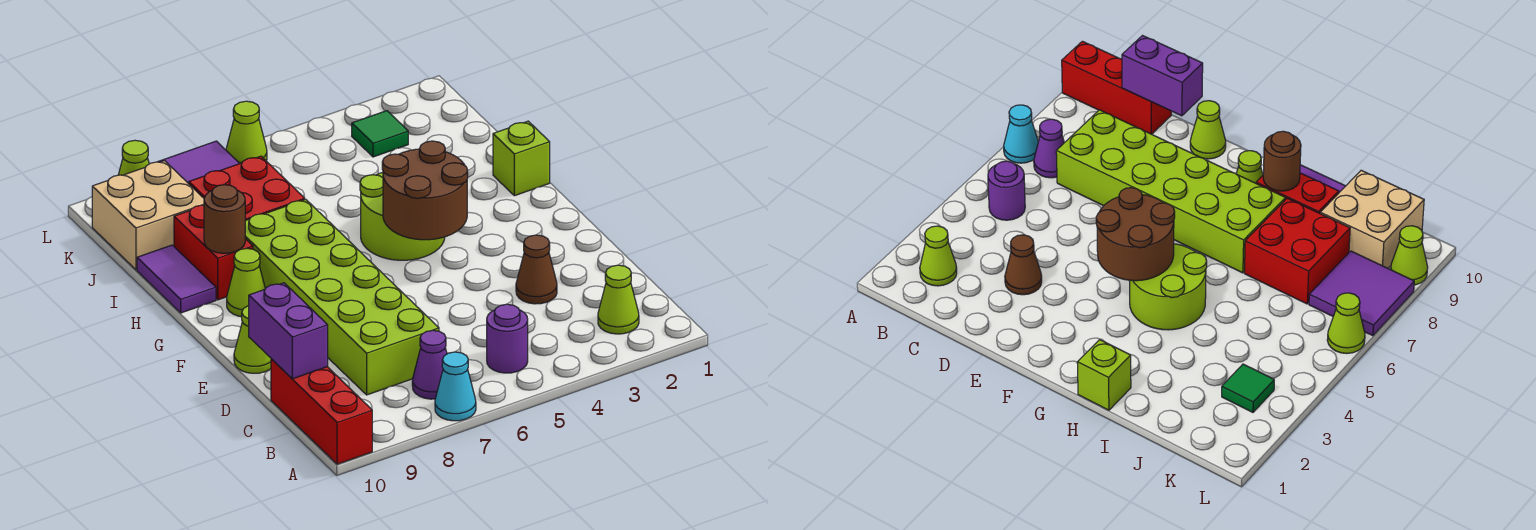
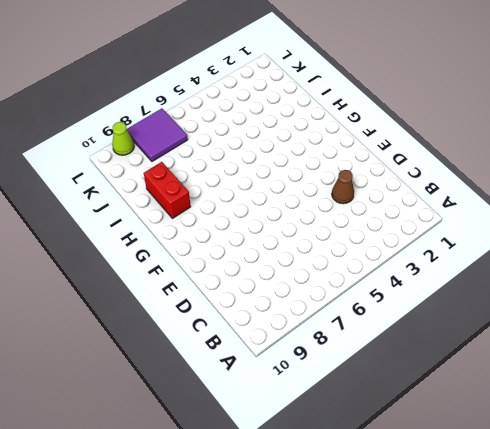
none -> cyan 1x1 cone [435,352,476,421]
none -> red 1x3 brick [271,359,372,464]
none -> lime 1x1 cone [598,265,639,334]

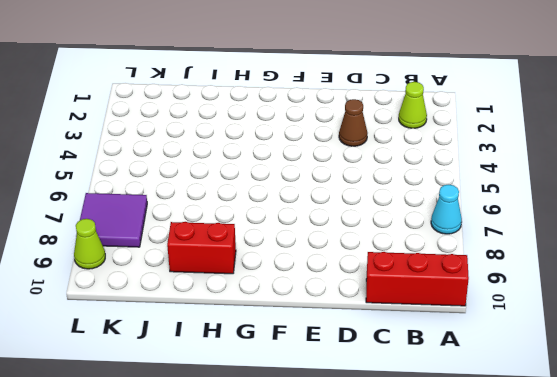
none -> purple 1x1 round brick [487,304,528,373]
none -> purple 1x1 cone [412,330,447,399]
none -> lime 2x6 brick [245,199,439,395]

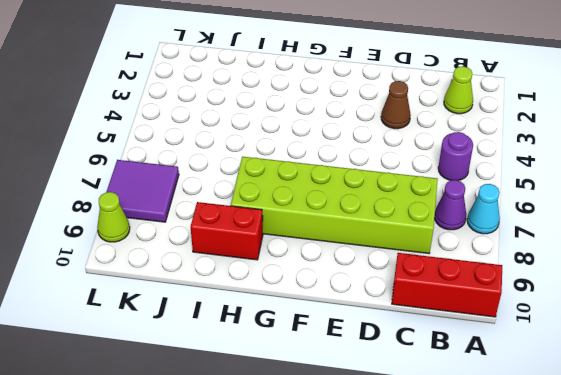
none -> lime 1x1 cone [234,306,271,373]
none -> lime 2x2 round brick [360,172,445,260]
none -> lime 1x1 cone [227,248,265,317]

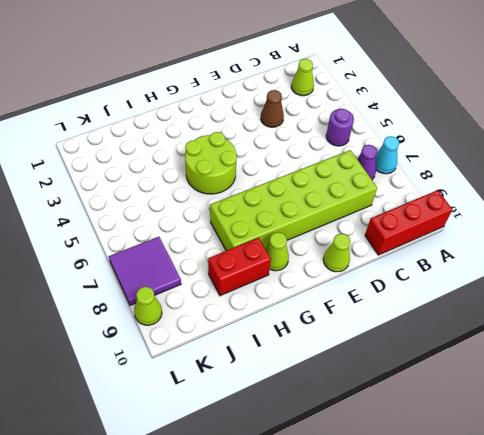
none -> lime 1x1 brick [493,121,550,196]
none -> purple 1x2 tile [137,245,216,313]
none -> red 2x2 brick [189,156,305,221]

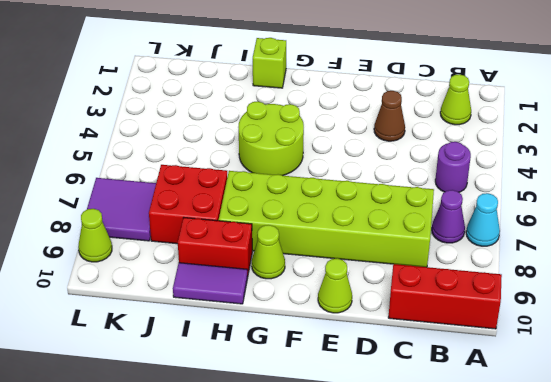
none -> tan 2x2 brick [92,161,204,270]
none -> green 1x1 tile [352,111,408,157]
none -> lime 1x1 cone [226,101,267,163]

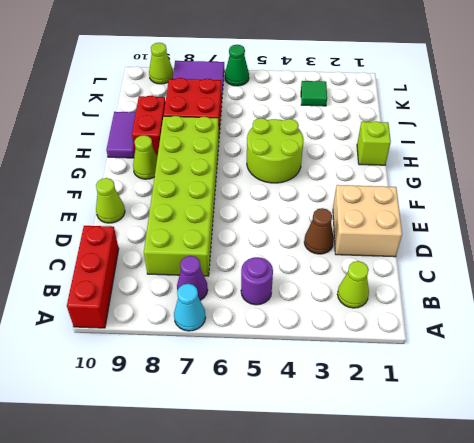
tan 2x2 brick [333,185,402,257] -> tan 2x2 brick moved to [92,161,204,270]
green 1x1 cone [225,45,249,86] -> lime 1x1 cone [226,101,267,163]
none -> purple 1x2 brick [249,283,328,379]
none -> brown 2x2 round brick [382,141,468,240]
none -> brown 1x1 round brick [204,185,245,253]

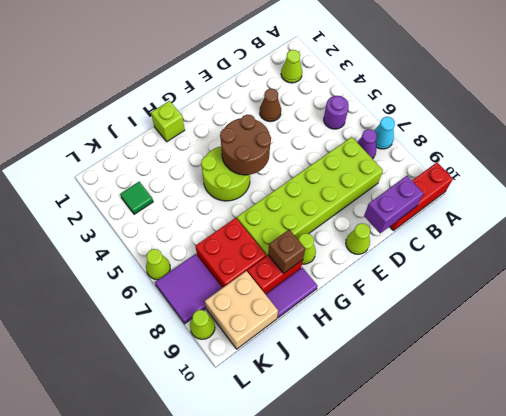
brown 1x1 brick [268,230,305,273] -> brown 1x1 round brick [204,185,245,253]

